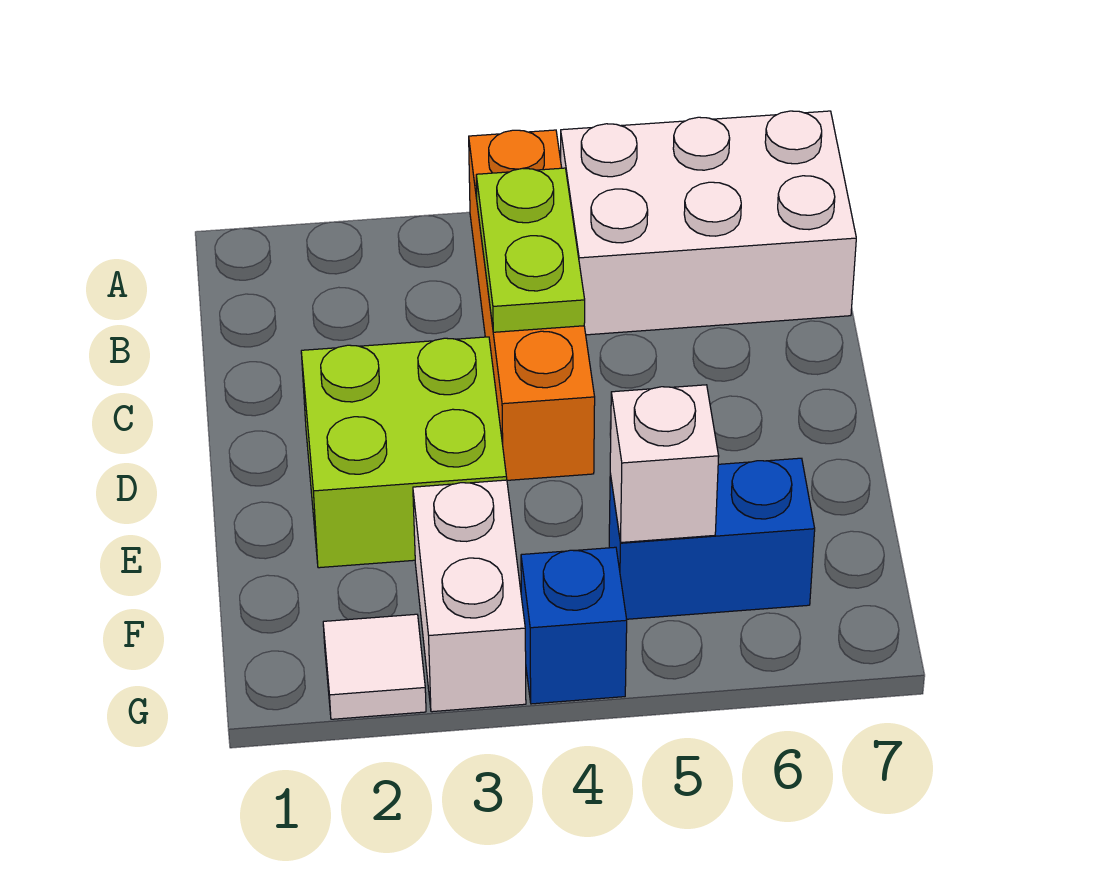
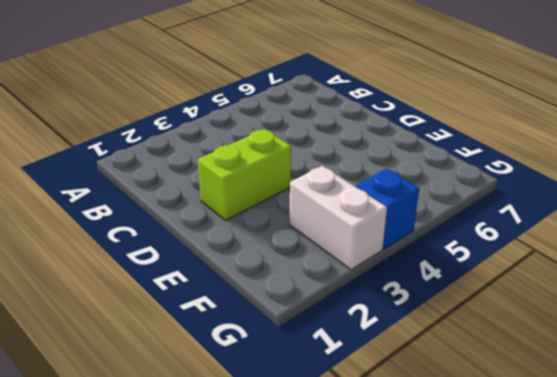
lime 1x2 brick [198,129,291,220] -> lime 2x2 brick [301,337,507,568]
none -> orange 1x4 brick [469,130,595,480]
none -> white 2x3 brick [561,111,856,335]

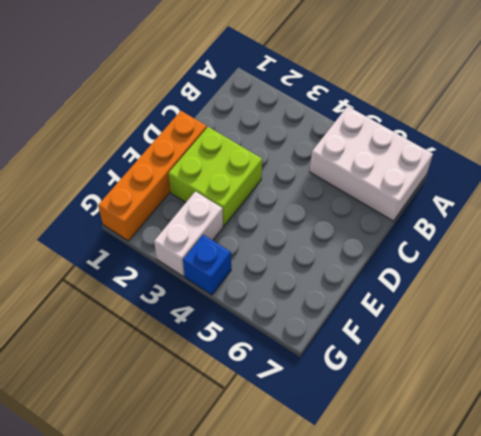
orange 1x4 brick [98,111,207,241] -> orange 1x4 brick moved to [469,130,595,480]
none -> blue 1x2 brick [609,458,815,619]
none -> white 1x1 tile [323,614,426,719]

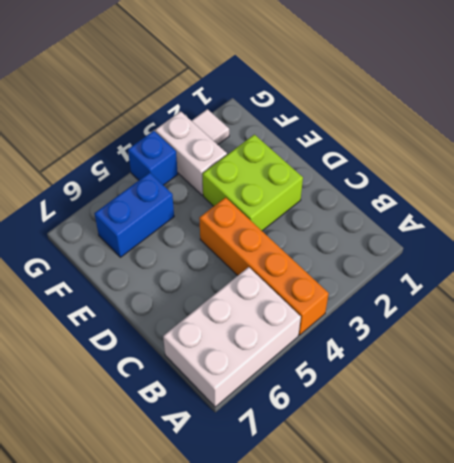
none -> lime 1x2 plate [476,168,585,332]
none -> white 1x1 brick [610,385,719,542]

